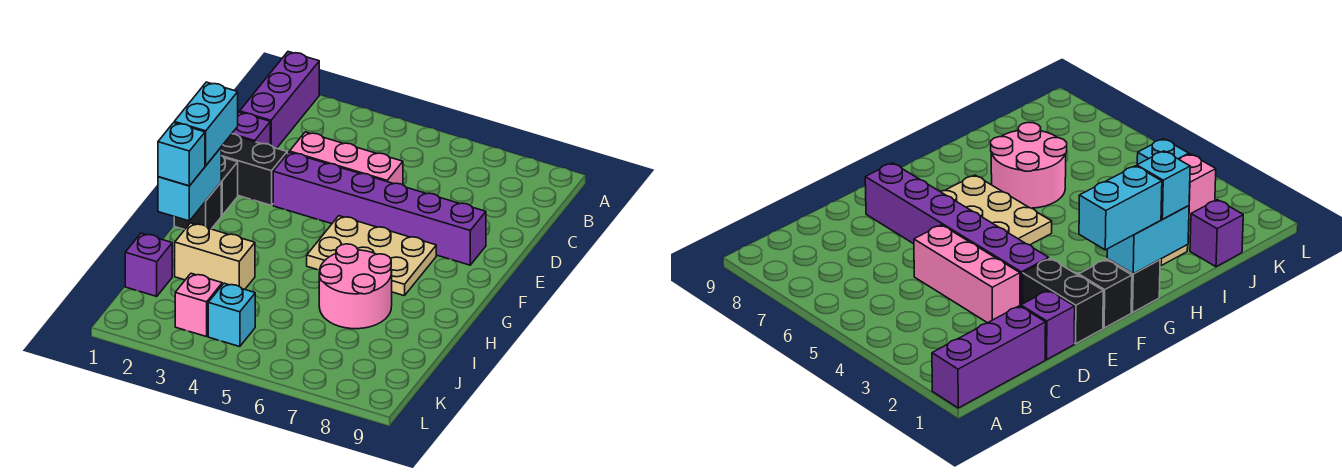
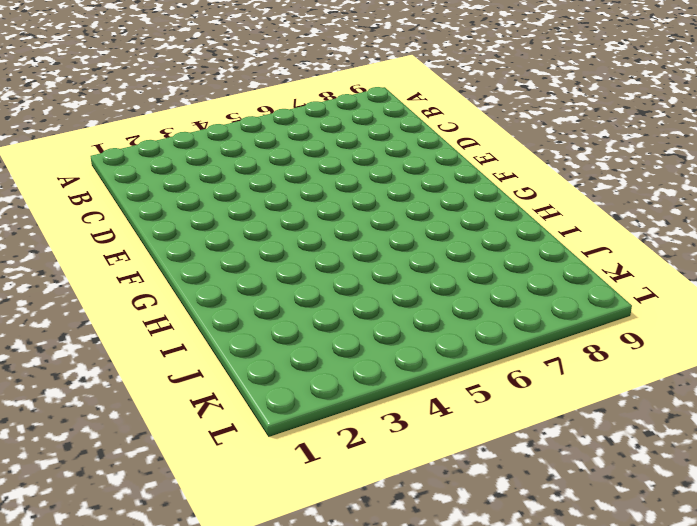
none -> purple 1x3 brick [240,52,319,148]
none -> purple 1x1 brick [232,112,270,145]
none -> pink 1x3 brick [290,132,403,185]

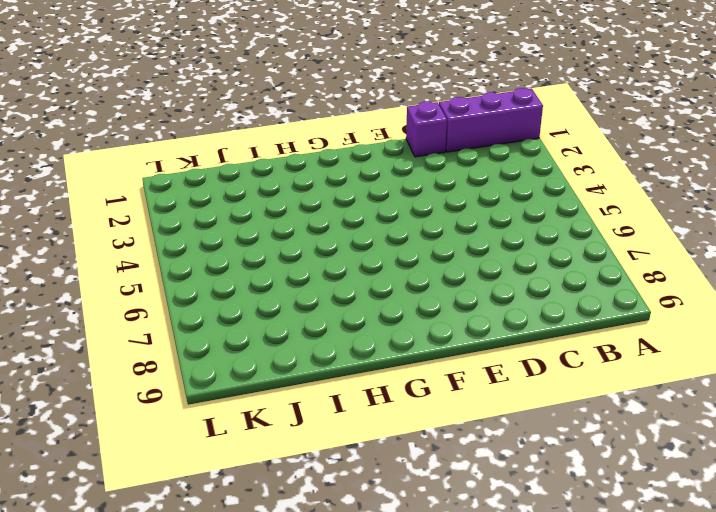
none -> pink 1x3 brick [290,132,403,185]
none -> black 1x2 brick [221,134,287,205]
none -> purple 1x6 brick [273,152,486,265]

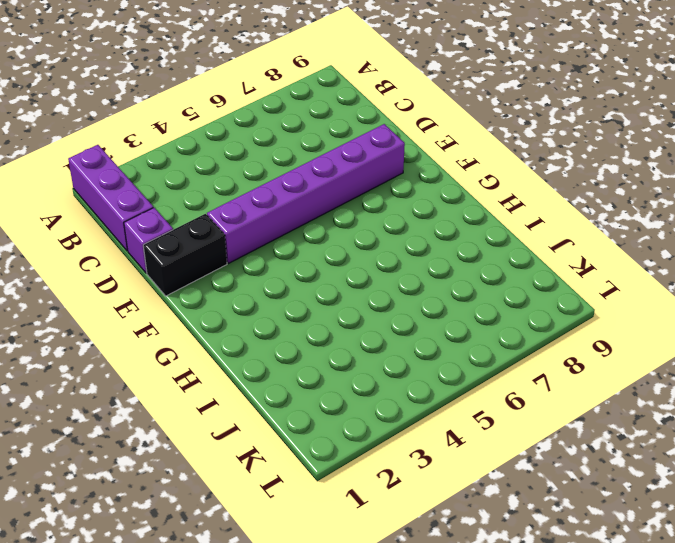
none -> pink 1x3 brick [290,132,403,185]
none -> black 1x1 brick [221,156,238,216]
none -> tan 2x3 plate [307,216,436,296]

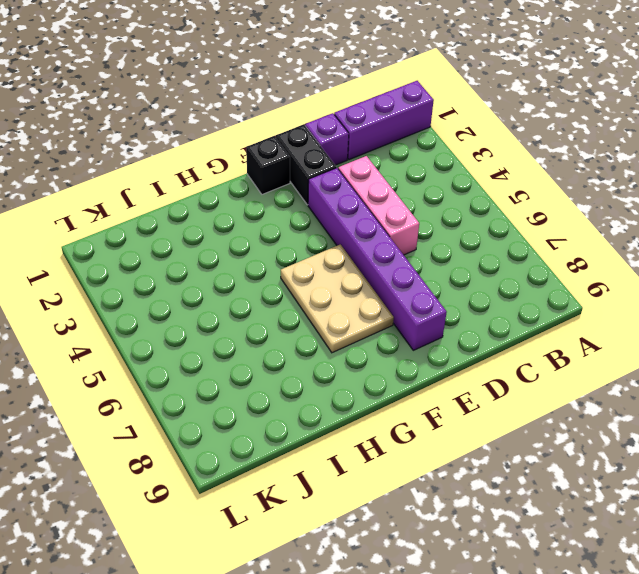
none -> black 1x1 brick [174,183,221,230]
none -> pink 2x2 round brick [319,244,392,329]
none -> tan 1x2 brick [175,223,255,289]

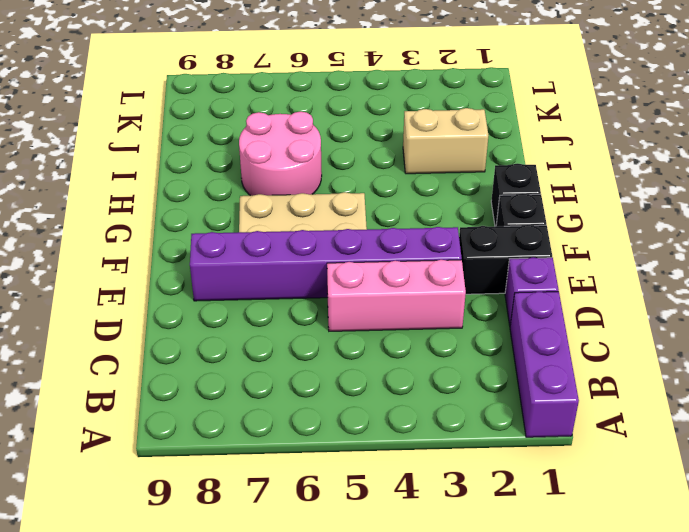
none -> purple 1x1 brick [125,233,172,296]
none -> pink 1x1 brick [175,273,222,337]
none -> cyan 1x1 brick [208,283,255,347]

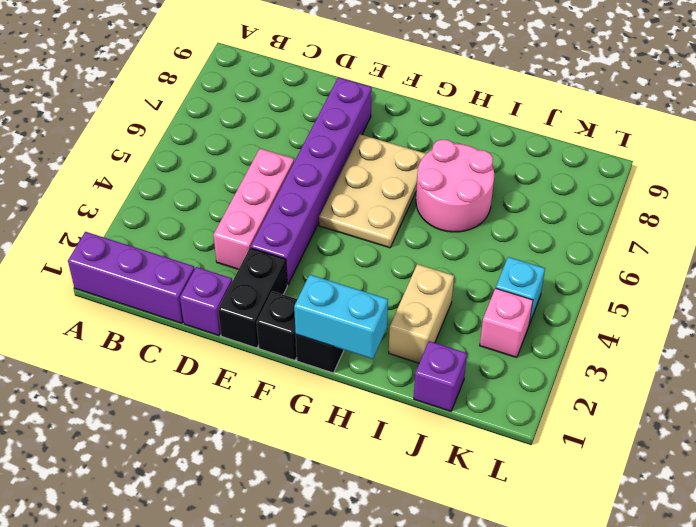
none -> cyan 1x2 brick [174,82,238,166]
none -> cyan 1x1 brick [158,123,205,186]

